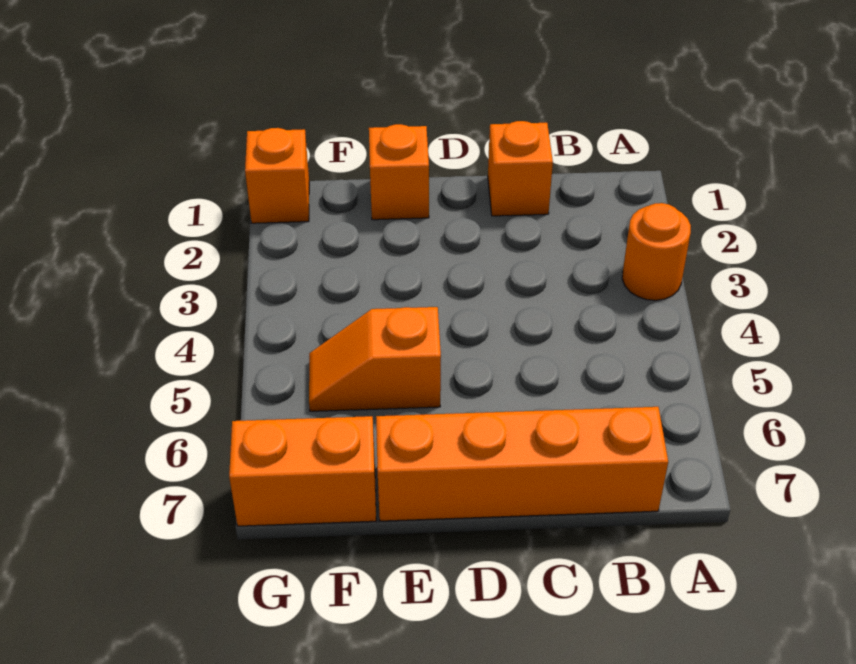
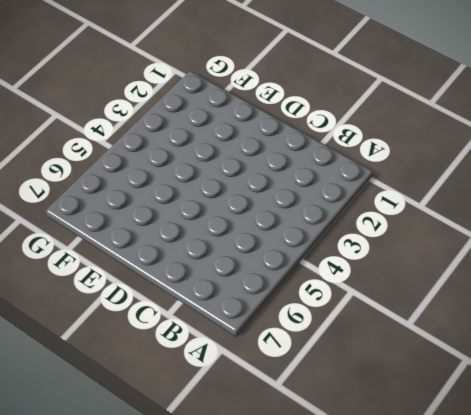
none -> orange 1x1 round brick [622,203,691,300]
none -> orange 1x4 brick [376,407,668,521]

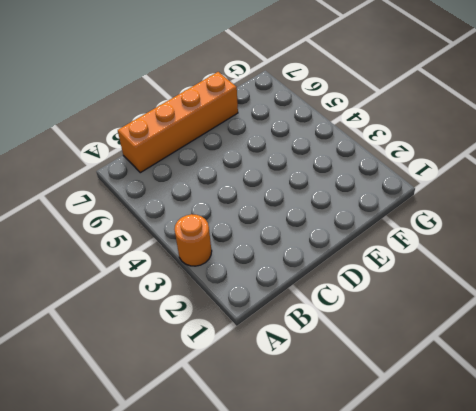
none -> orange 1x1 brick [488,121,553,216]
none -> orange 1x1 brick [369,124,429,220]

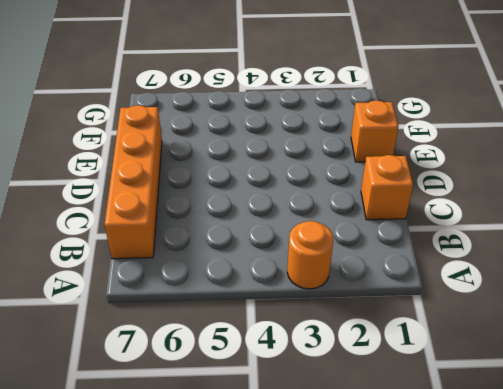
none -> orange 1x2 slope [309,307,441,411]
none -> orange 1x2 brick [229,416,376,526]

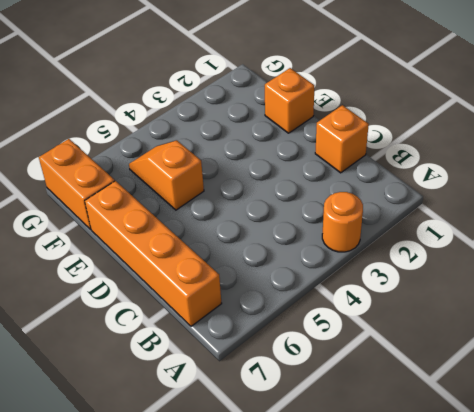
none -> orange 1x1 brick [245,128,309,223]

